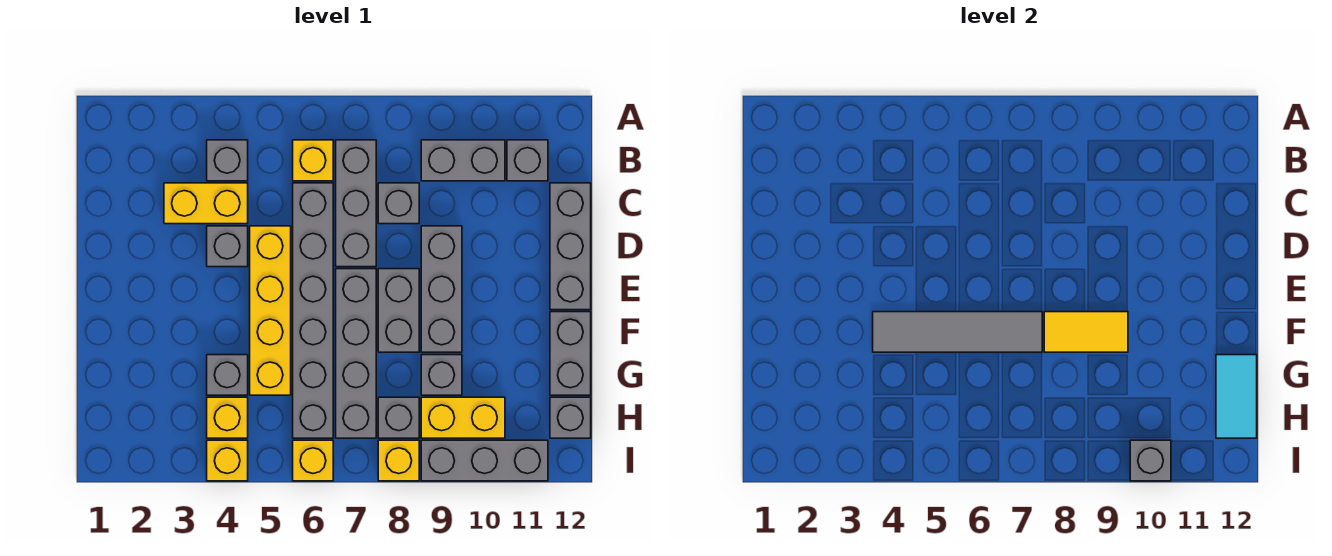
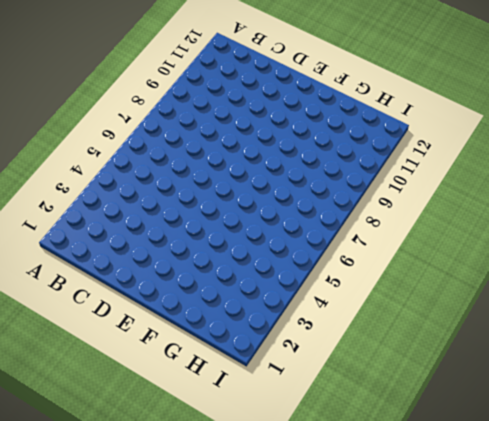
none -> grey 1x1 brick [207,140,248,181]
none -> yellow 1x1 brick [293,140,333,181]
none -> grey 1x3 brick [336,140,376,267]

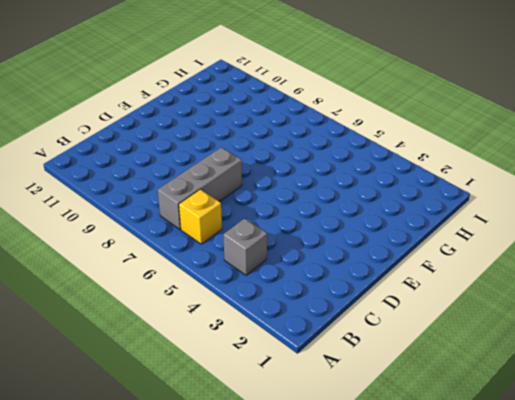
none -> grey 1x2 brick [421,140,505,181]
none -> grey 1x1 brick [507,140,548,181]
none -> yellow 1x2 brick [164,183,248,224]

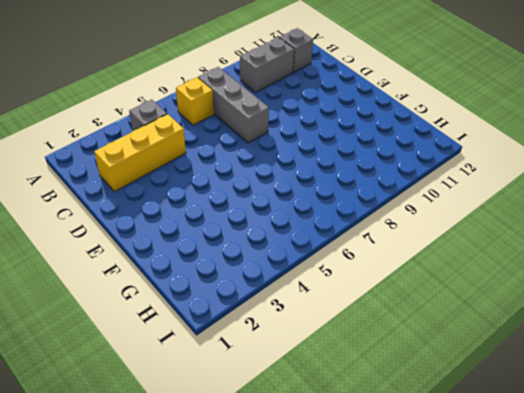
yellow 1x3 brick [94,114,186,191] -> yellow 1x2 brick [164,183,248,224]
none -> grey 1x6 brick [293,183,333,438]
none -> grey 1x1 brick [378,183,419,224]
none -> grey 1x3 brick [550,183,591,310]

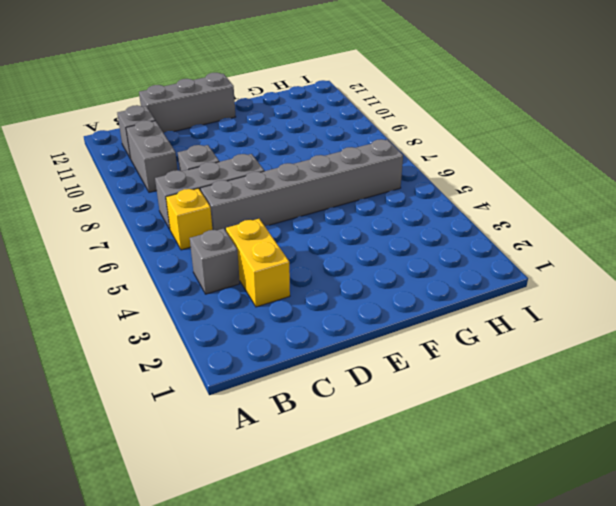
none -> grey 1x1 brick [207,226,248,267]
none -> yellow 1x4 brick [250,226,291,395]
none -> grey 1x3 brick [421,226,462,352]

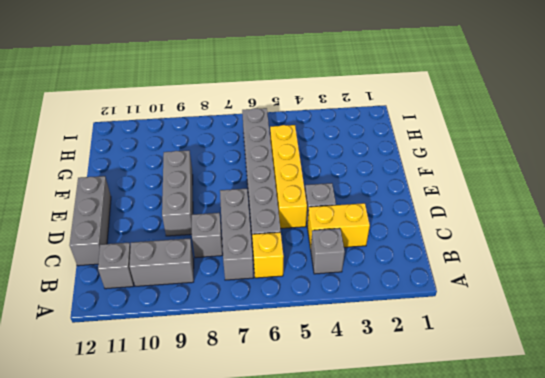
none -> grey 1x4 brick [336,269,376,438]
none -> grey 1x2 brick [378,269,419,352]
none -> grey 1x2 brick [550,312,591,395]

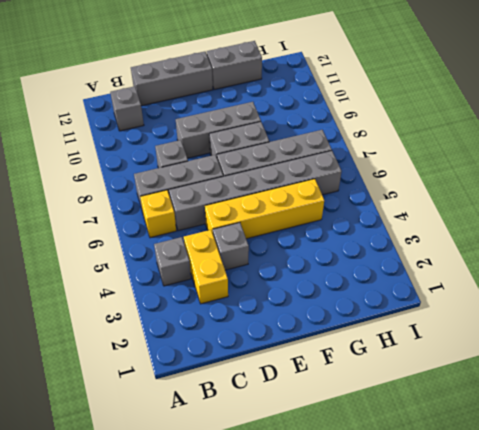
none -> grey 1x2 brick [421,140,505,181]
none -> grey 1x1 brick [207,355,248,395]
none -> grey 1x1 brick [421,355,462,395]

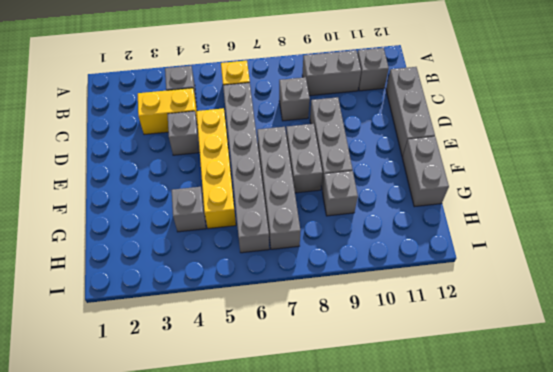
none -> grey 1x3 brick [336,140,376,267]
none -> yellow 1x1 brick [207,397,248,438]
none -> grey 1x1 brick [378,397,419,438]

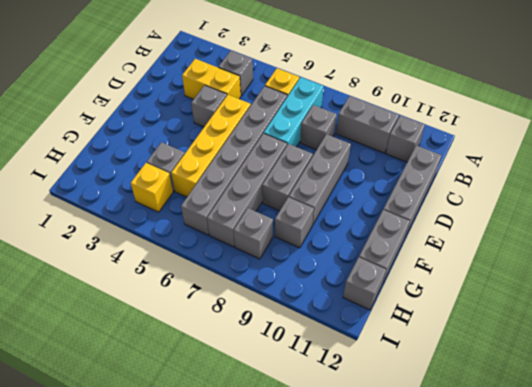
cyan 1x3 brick [264,77,323,147] -> grey 1x3 brick [336,140,376,267]
none -> yellow 1x2 brick [421,397,505,438]
none -> yellow 1x1 brick [207,440,248,481]
none -> yellow 1x1 brick [293,440,333,481]

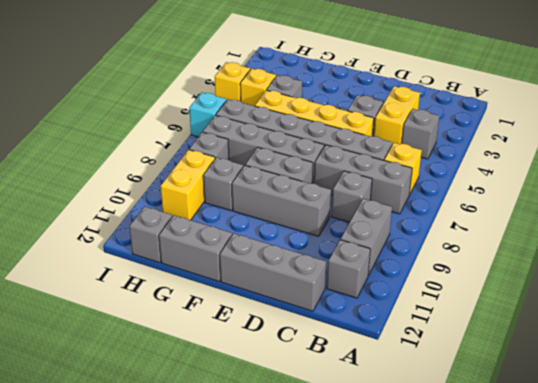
cyan 1x1 brick [189,92,227,137] -> yellow 1x1 brick [293,440,333,481]
none -> yellow 1x1 brick [378,440,419,481]
none -> grey 1x3 brick [421,440,548,481]
none -> grey 1x4 tile [873,312,1042,352]

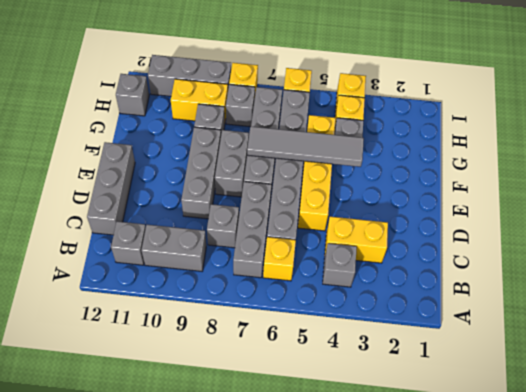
none -> grey 1x1 brick [207,226,248,267]
none -> grey 1x2 brick [550,312,591,395]
none -> yellow 1x2 tile [1044,312,1128,352]

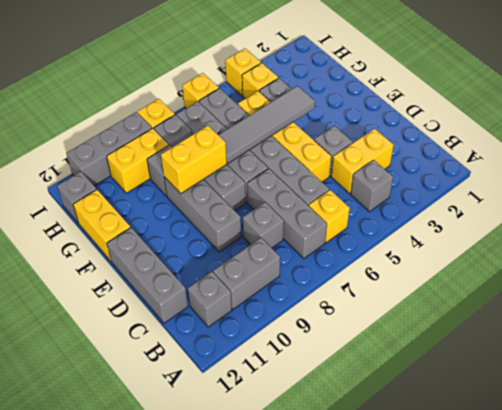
yellow 1x2 brick [161,126,227,193] -> yellow 1x2 tile [1044,312,1128,352]
yellow 1x2 brick [73,190,131,261] -> grey 1x2 brick [550,312,591,395]
none -> cyan 1x2 tile [1216,355,1257,438]
none -> grey 1x1 brick [1130,440,1171,481]

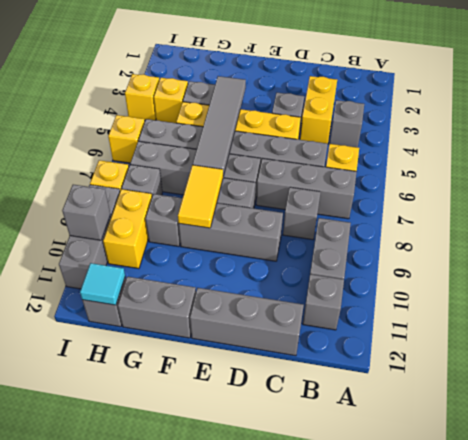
cyan 1x1 tile [80,263,125,305] -> cyan 1x2 tile [1216,355,1257,438]

